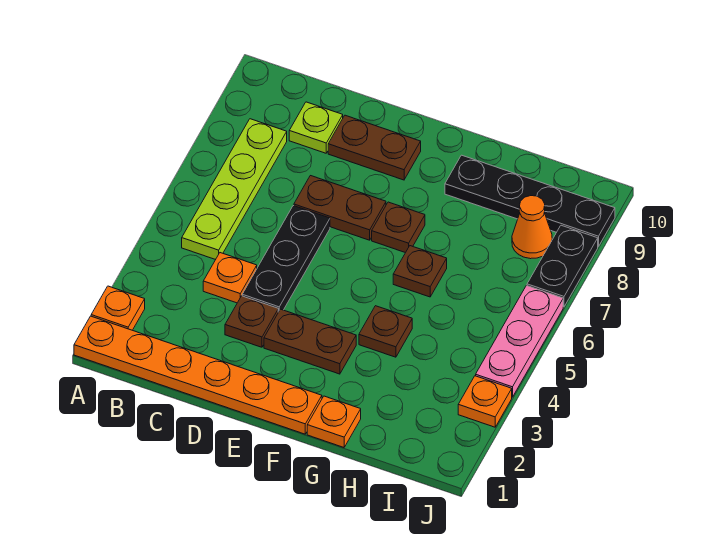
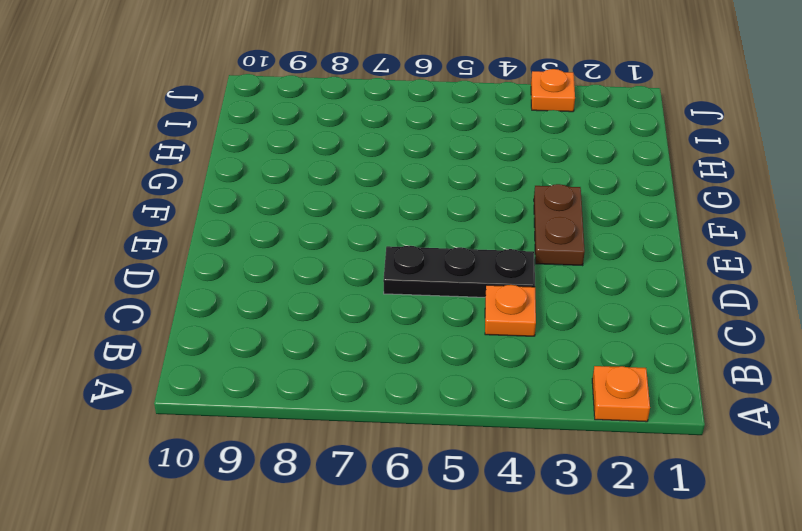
none -> orange 1x6 plate [74,316,322,434]
none -> lime 1x4 plate [182,119,287,260]
none -> lime 1x1 plate [289,102,343,153]

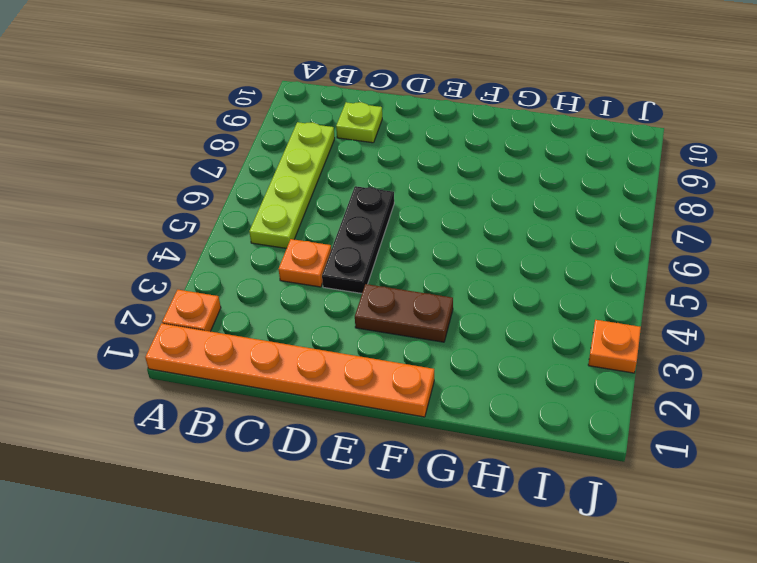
none -> brown 1x1 plate [225,296,278,347]
none -> brown 1x2 plate [294,176,386,240]
none -> brown 1x2 plate [328,115,421,180]

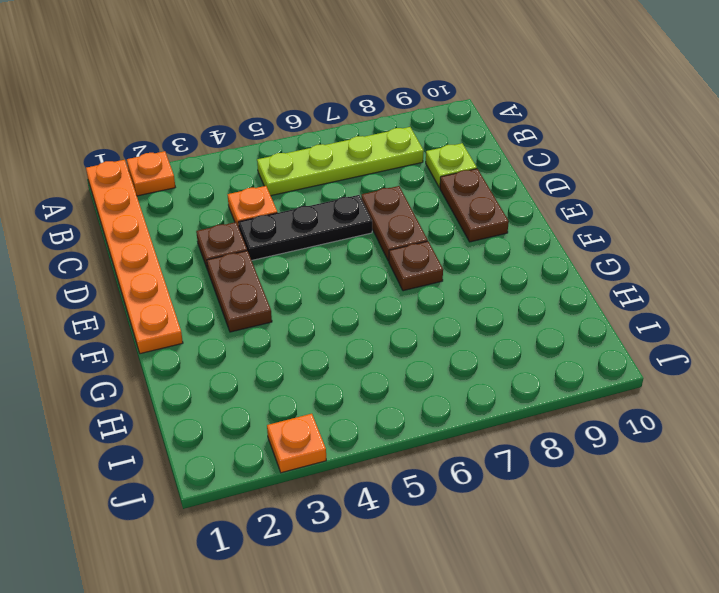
none -> orange 1x1 plate [307,396,361,447]
none -> brown 1x1 plate [359,306,412,357]
none -> brown 1x1 plate [393,246,447,297]

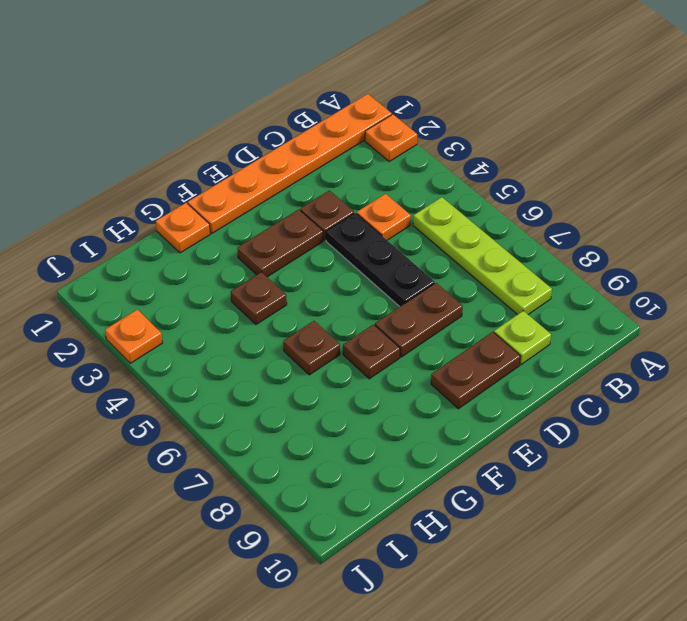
none -> black 1x4 plate [445,155,615,247]
none -> orange 1x1 cone [512,196,552,259]
none -> pink 1x3 plate [476,286,563,397]

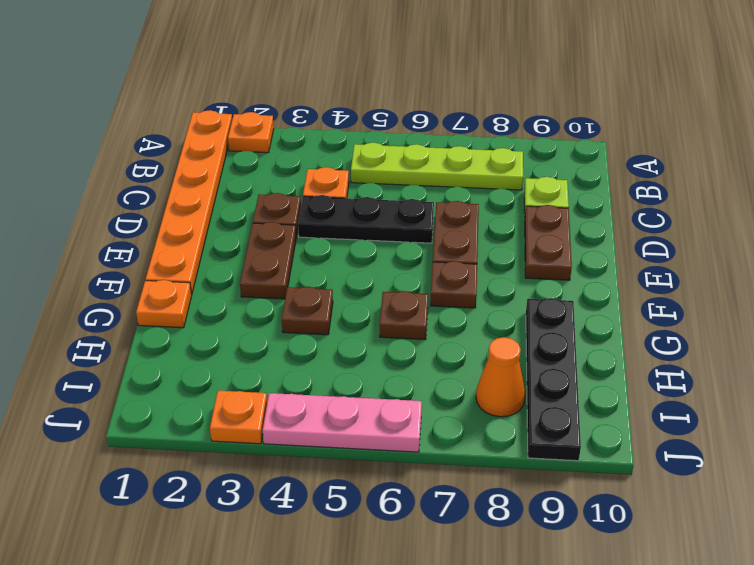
none -> black 1x2 plate [527,225,598,307]

